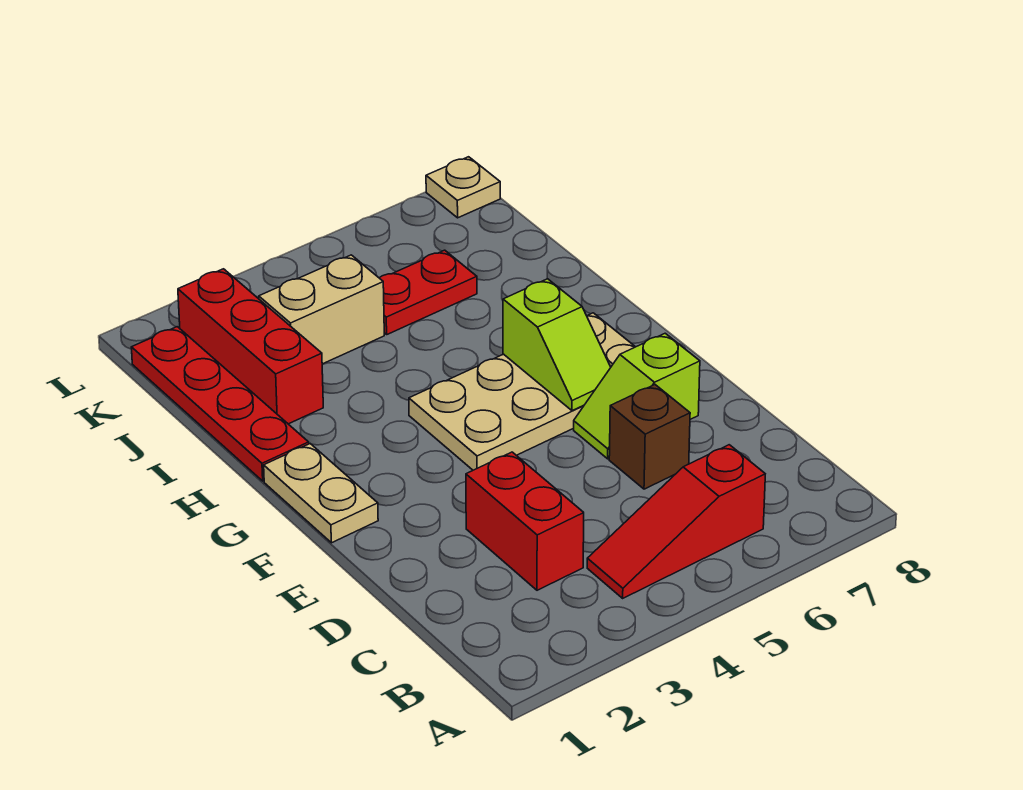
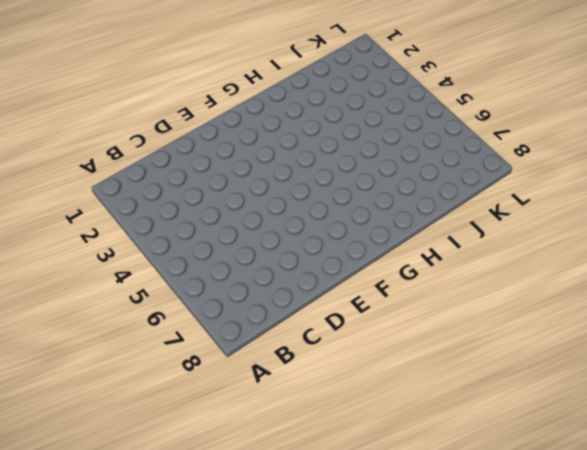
none -> red 1x3 slope [587,445,765,598]
none -> red 1x2 brick [466,452,584,590]
none -> brown 1x1 brick [609,385,690,489]

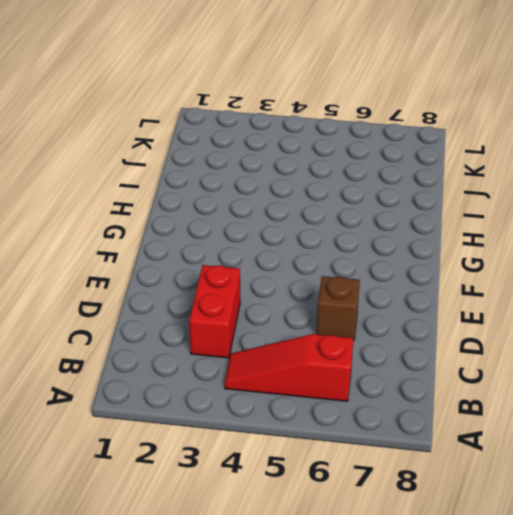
none -> lime 1x2 slope [574,333,700,459]
none -> tan 1x2 plate [264,444,378,543]
none -> tan 2x4 plate [409,313,635,470]

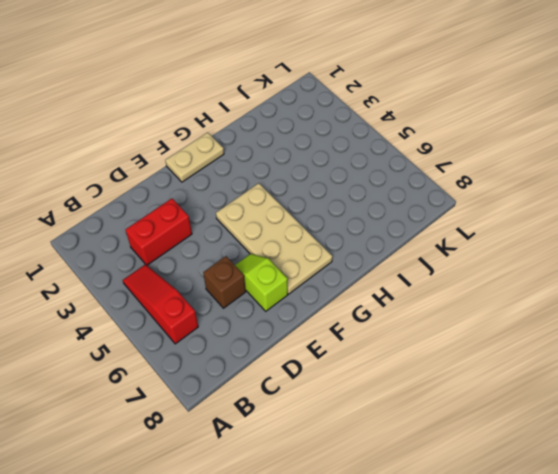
none -> red 1x4 plate [131,327,309,481]
none -> red 1x3 brick [178,269,323,424]
none -> tan 1x2 brick [259,255,384,364]

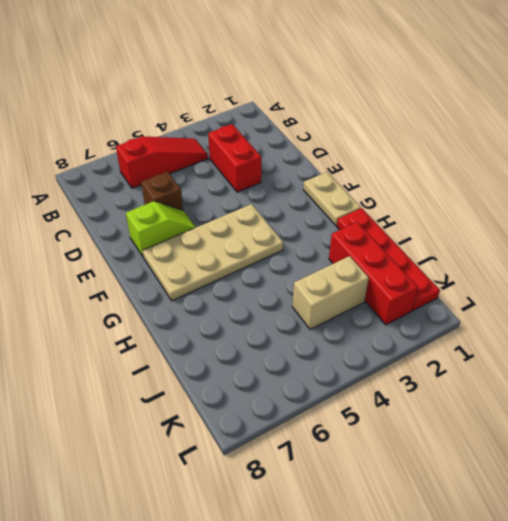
none -> red 1x2 plate [380,250,477,334]
none -> tan 1x1 plate [426,157,500,218]
none -> lime 1x2 slope [503,279,611,411]

